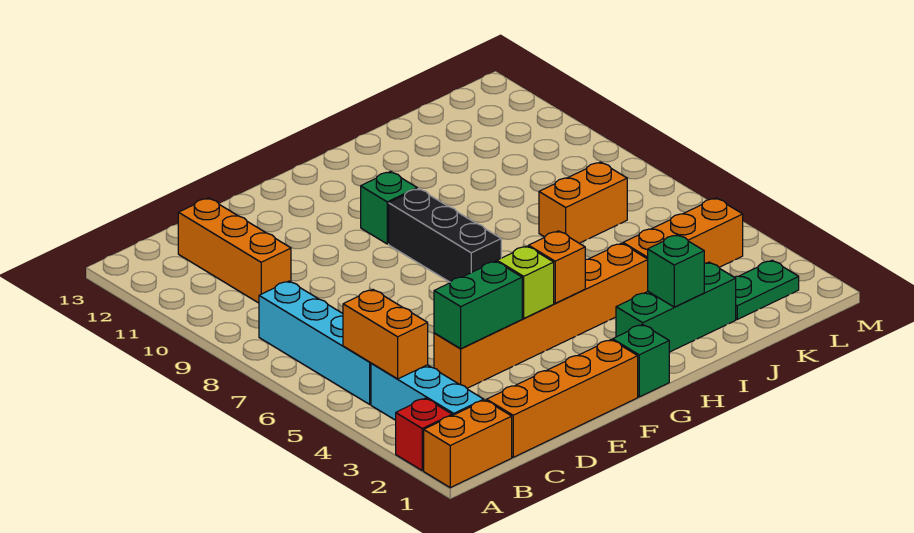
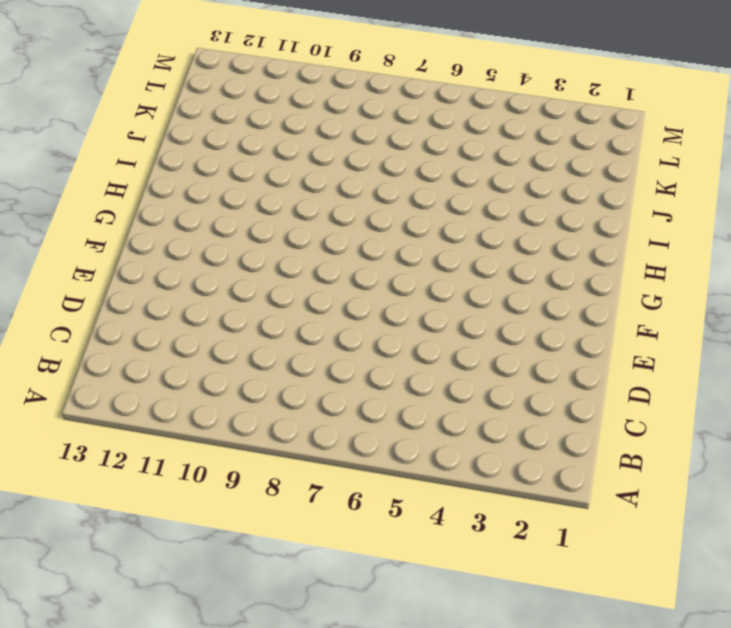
none -> orange 1x2 brick [424,400,512,488]
none -> red 1x1 brick [396,398,452,471]
none -> cyan 1x3 brick [371,363,484,420]

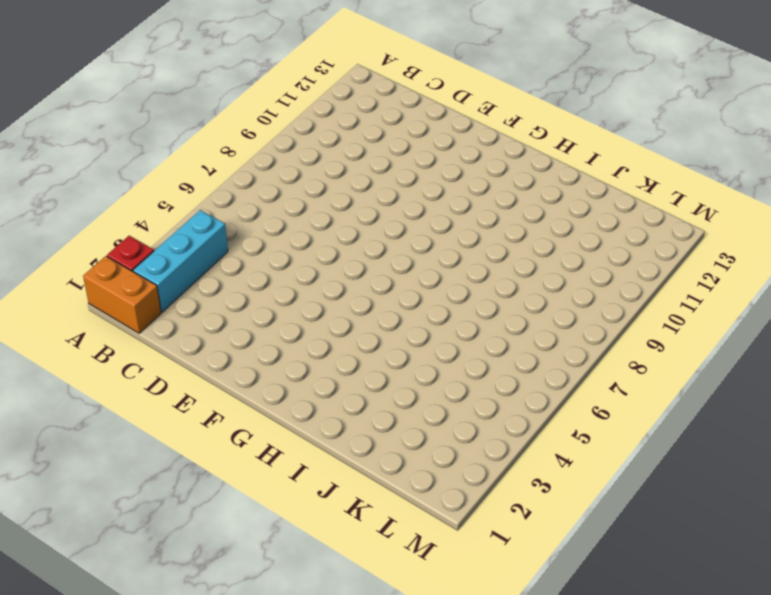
none -> cyan 1x4 brick [259,281,371,404]
none -> orange 1x4 brick [487,340,638,457]
none -> orange 1x3 brick [178,198,291,303]

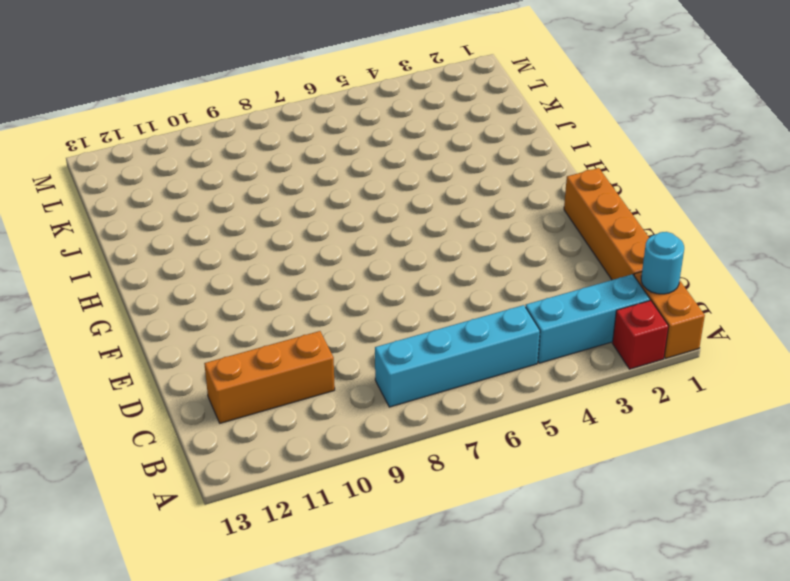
cyan 1x1 round brick [641,232,684,294] -> none
none -> orange 1x6 brick [434,243,648,388]
none -> green 1x1 brick [613,324,669,397]
none -> black 1x3 brick [389,189,501,282]

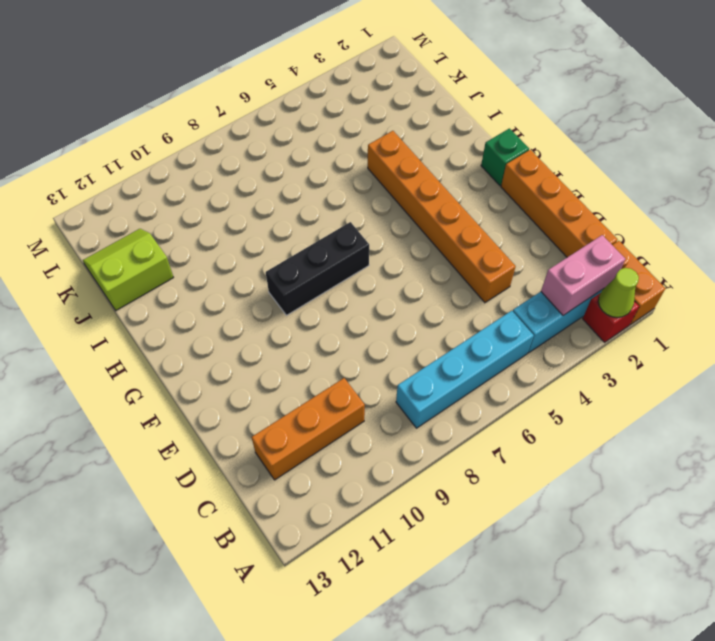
lime 1x1 cone [598,268,639,317] -> none
pink 1x2 brick [541,235,625,315] -> none
lime 2x2 slope [83,229,173,311] -> none
none -> green 1x1 brick [361,172,417,244]
none -> green 1x3 brick [616,262,736,352]
none -> orange 1x3 brick [623,198,743,267]

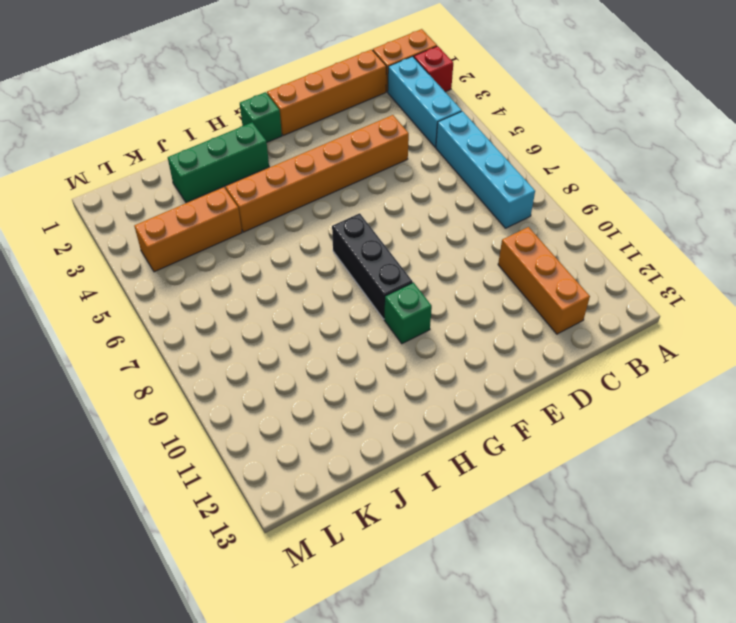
none -> orange 1x2 brick [539,162,627,243]
none -> green 1x2 plate [735,260,799,319]
none -> orange 1x2 brick [343,290,428,379]

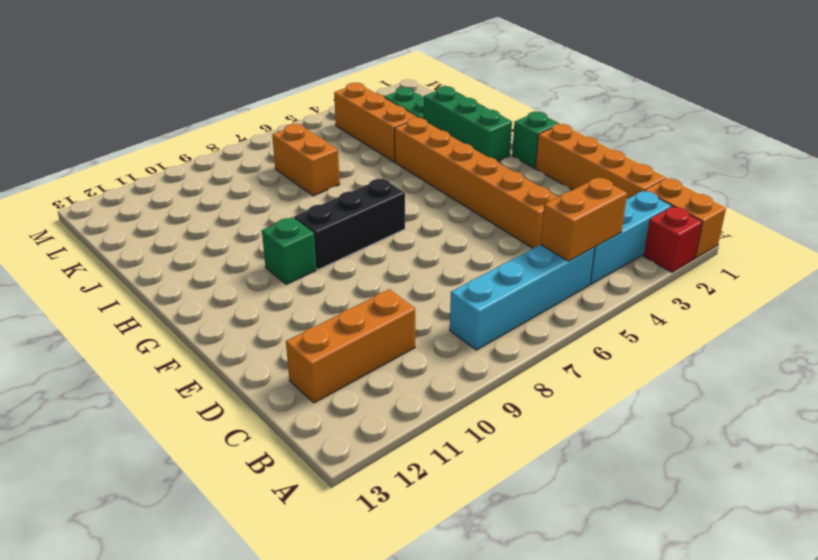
none -> green 1x2 brick [434,261,522,349]
none -> lime 1x1 brick [497,246,554,318]
none -> orange 1x1 brick [529,231,585,303]

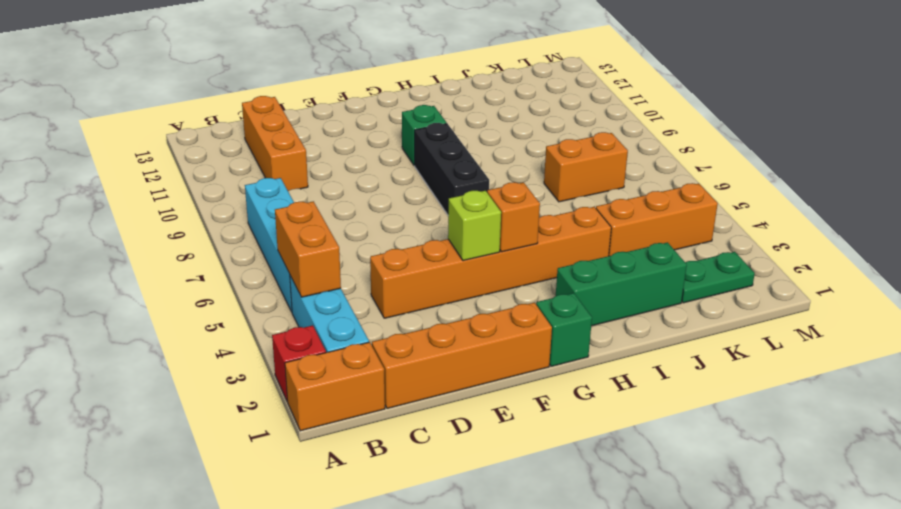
none -> green 1x2 brick [434,261,522,349]
none -> green 1x1 brick [648,235,704,307]

